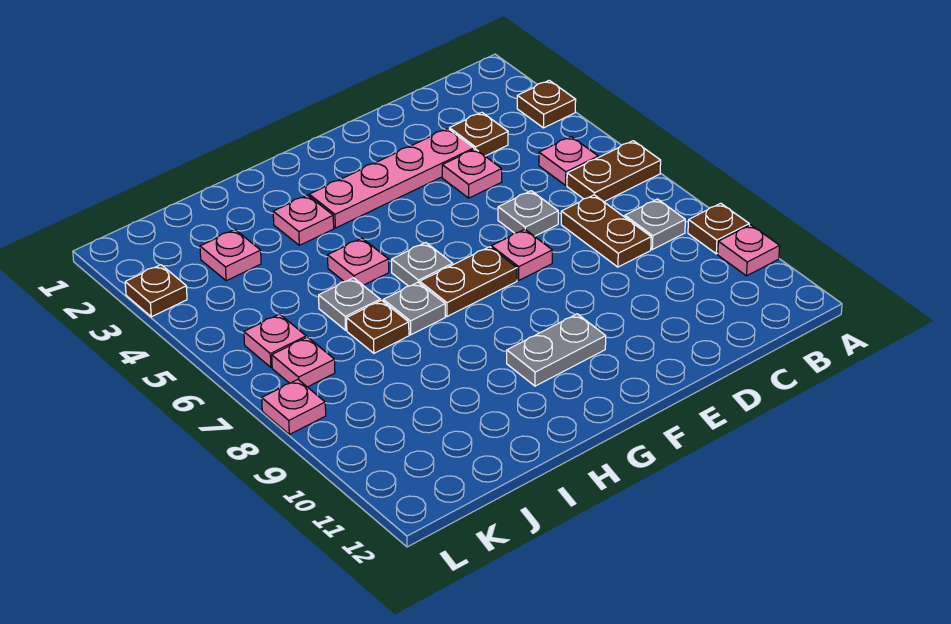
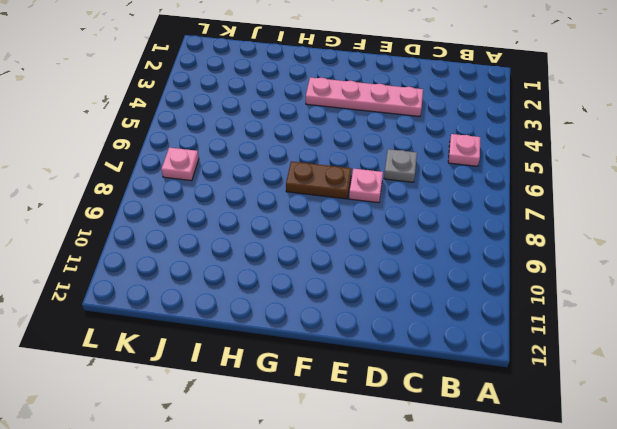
none -> brown 1x1 plate [517,80,576,128]
none -> brown 1x2 plate [567,141,661,202]
none -> brown 1x1 plate [688,203,749,254]

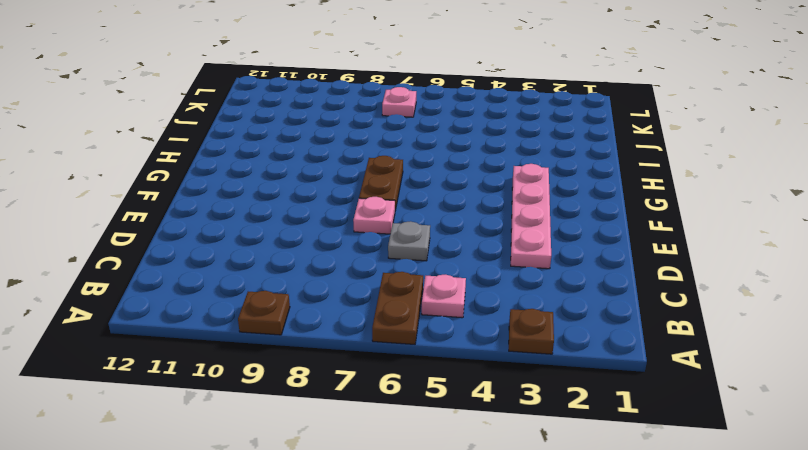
none -> pink 1x1 plate [718,225,780,276]
none -> grey 1x1 plate [625,199,685,250]
none -> brown 1x1 plate [449,112,508,156]

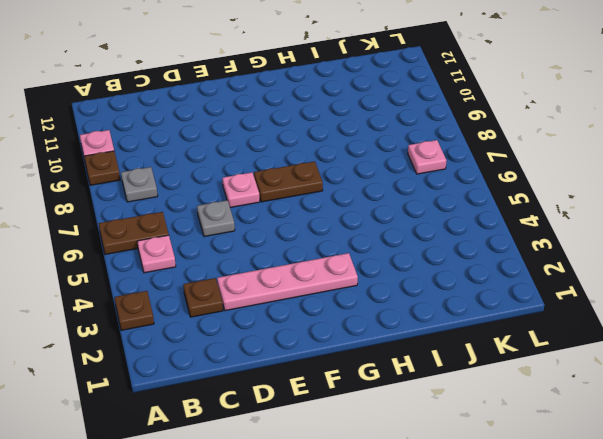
none -> brown 1x2 plate [561,195,651,267]
none -> pink 1x1 plate [442,149,502,198]
none -> grey 1x2 plate [507,314,606,386]

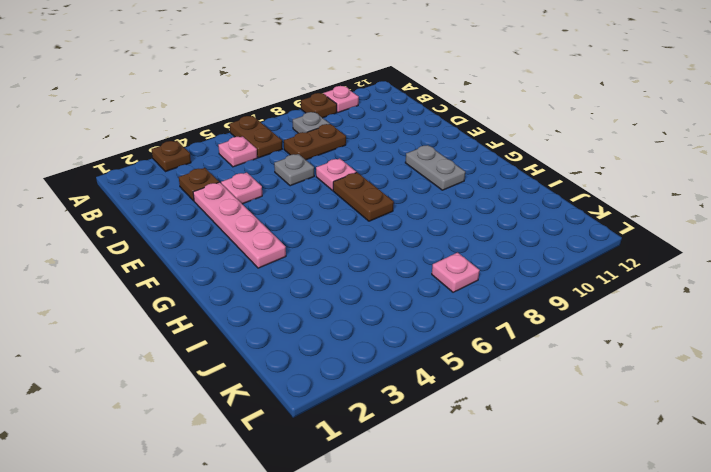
none -> grey 1x1 plate [392,242,453,286]
none -> pink 1x1 plate [273,195,334,245]
none -> pink 1x1 plate [328,238,389,285]

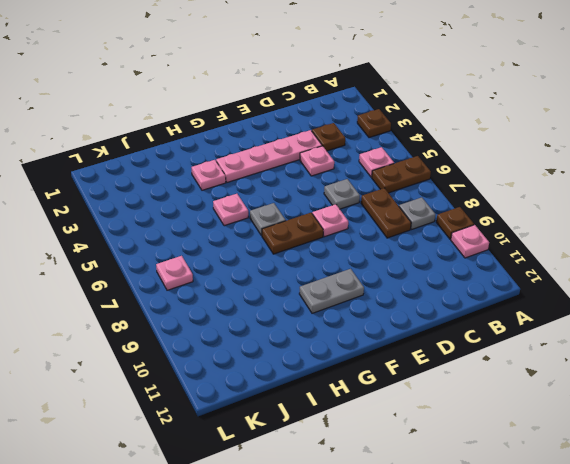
none -> grey 1x1 plate [383,282,445,335]
none -> grey 1x1 plate [319,278,380,330]
none -> brown 1x1 plate [347,300,409,353]

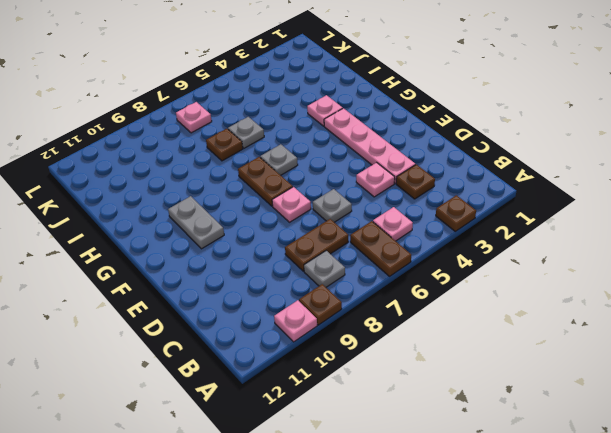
none -> pink 1x1 plate [328,238,389,285]
none -> grey 1x1 plate [383,282,445,335]
none -> pink 1x1 plate [200,230,261,281]

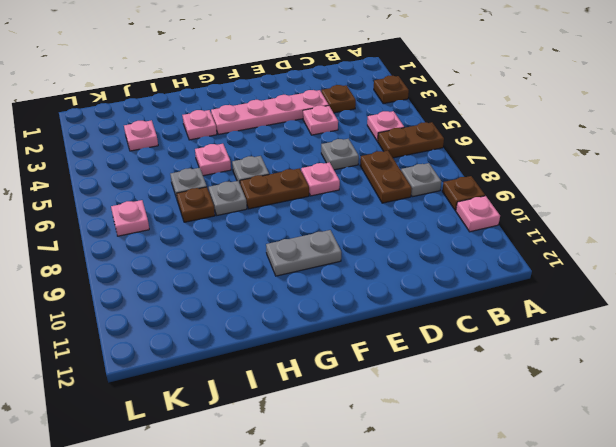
none -> pink 1x1 plate [244,314,306,367]
none -> brown 1x1 plate [125,265,187,317]
none -> pink 1x1 plate [262,380,326,434]

